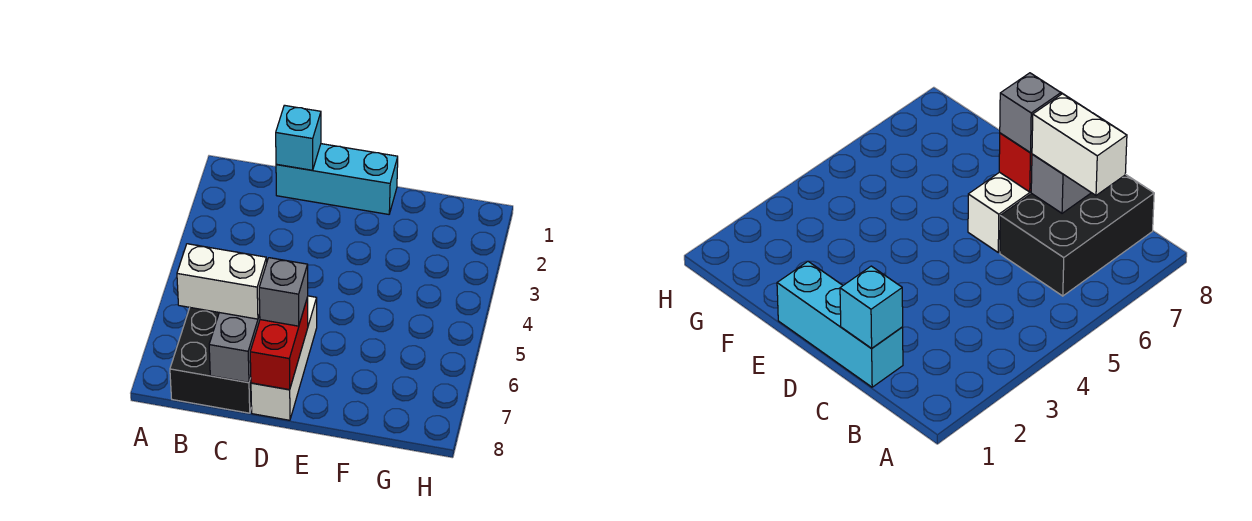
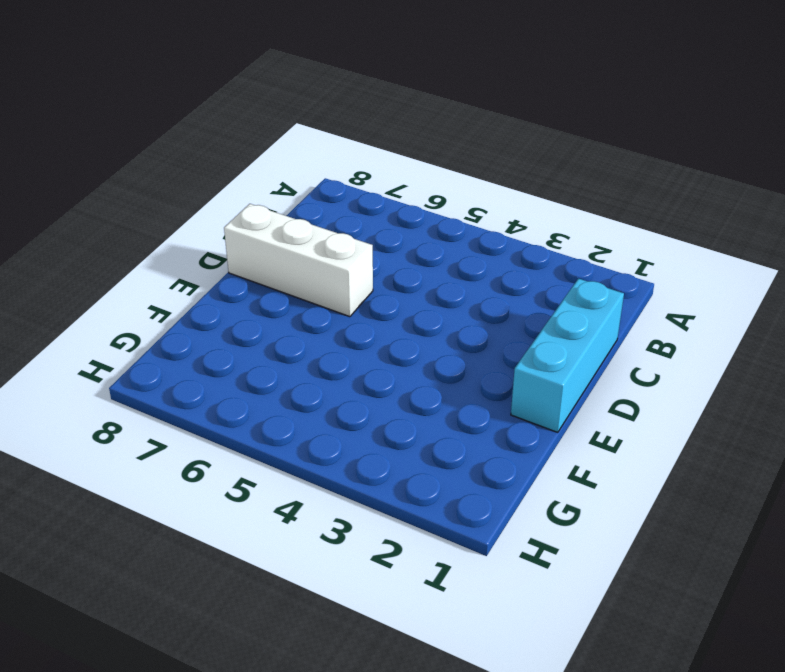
none -> black 2x3 brick [170,308,252,413]
none -> cyan 1x1 brick [276,105,321,170]

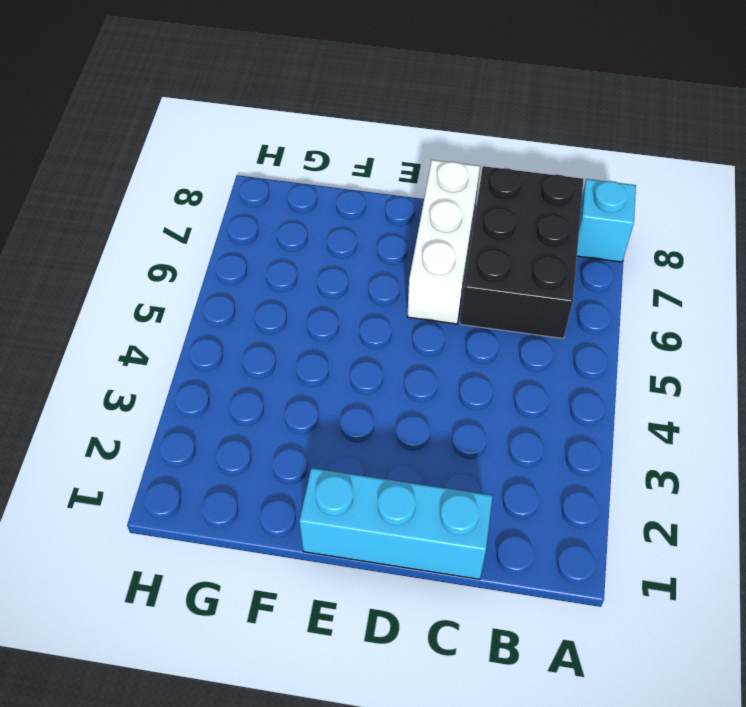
cyan 1x1 brick [577,179,636,262] -> cyan 1x1 brick moved to [276,105,321,170]
none -> grey 1x2 brick [209,313,260,383]
none -> red 1x2 brick [250,297,308,390]

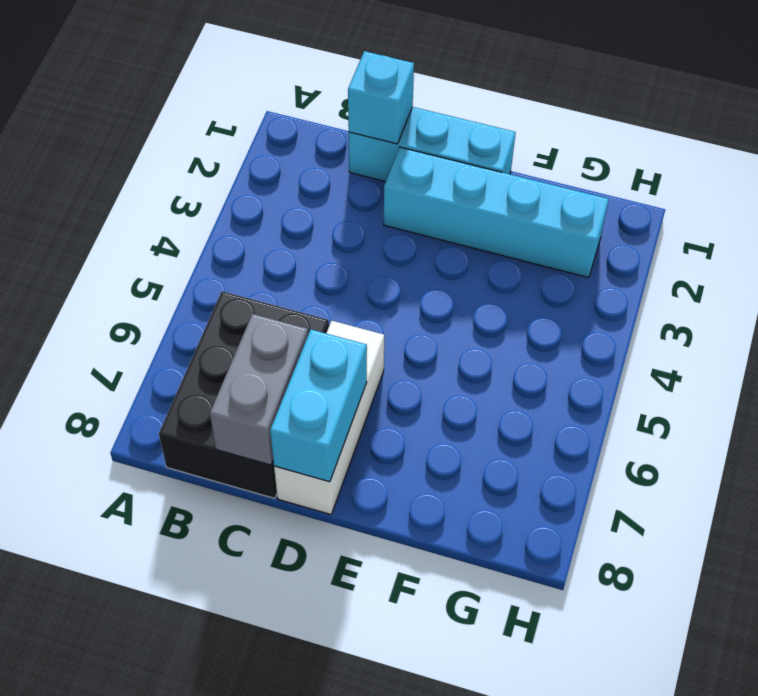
cyan 1x4 brick [384,147,609,278] -> none
cyan 1x2 brick [270,329,367,482] -> red 1x2 brick [250,297,308,390]
none -> white 1x2 brick [177,244,267,319]
none -> grey 1x1 brick [259,258,308,326]

